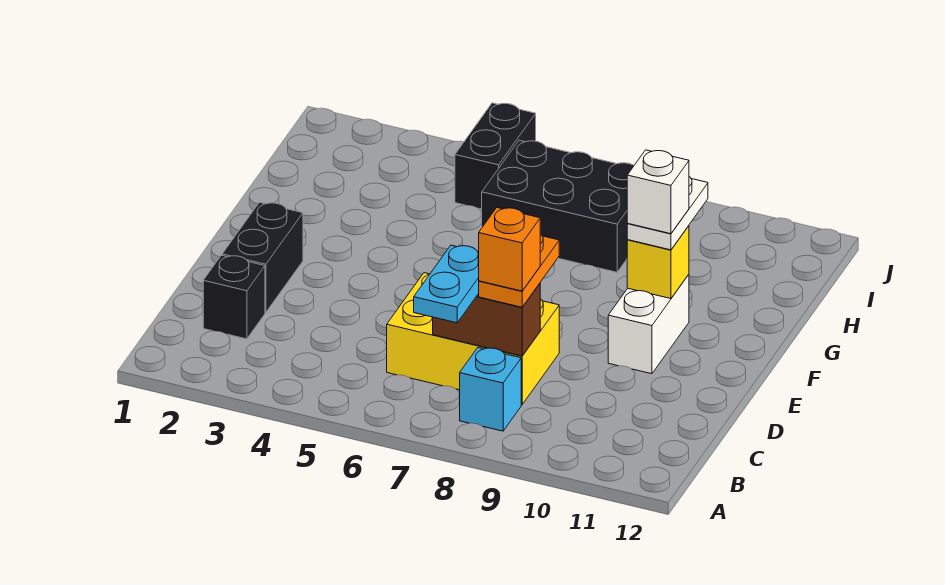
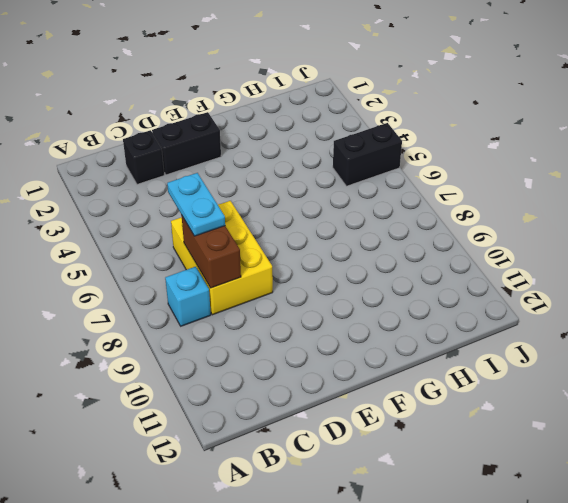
cyan 1x2 plate [167,173,225,236] -> cyan 1x2 plate turned to [414,245,479,323]
none -> white 1x2 brick [608,274,689,374]
none -> black 2x3 brick [482,140,634,272]
none -> yellow 1x1 brick [627,226,689,299]

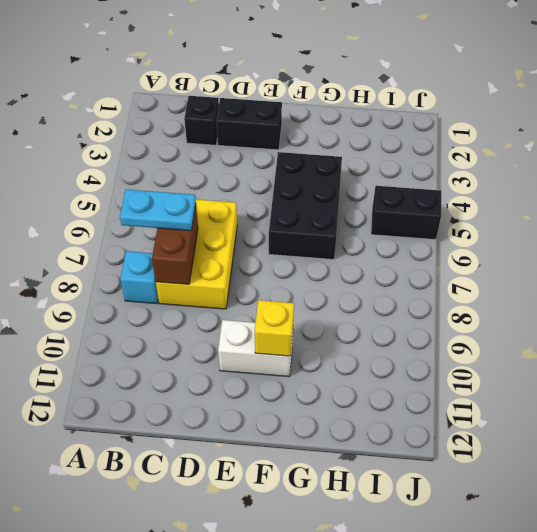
black 2x3 brick [269,152,342,259] -> black 2x3 brick moved to [482,140,634,272]
none -> orange 1x2 plate [479,234,559,307]
none -> white 1x2 plate [627,177,708,250]
none -> orange 1x1 brick [479,208,540,291]

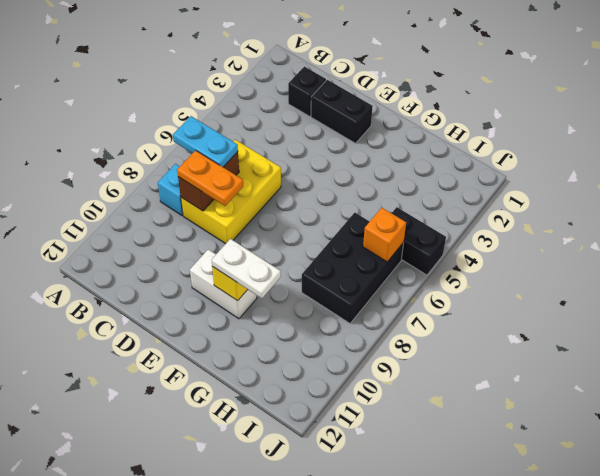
orange 1x1 brick [363,208,406,262] -> orange 1x1 brick moved to [479,208,540,291]
none -> white 1x1 brick [627,150,689,234]

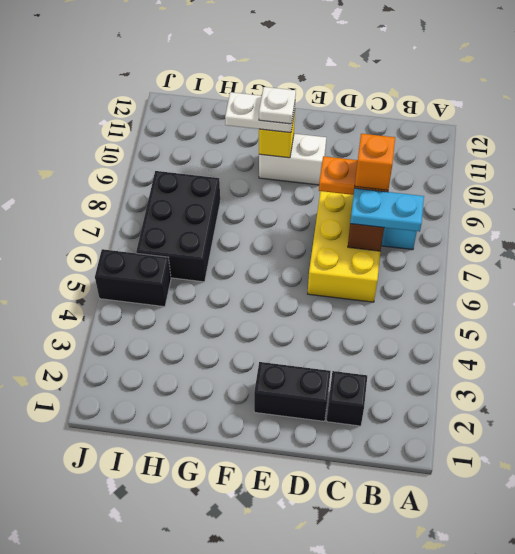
white 1x1 plate [259,87,296,124] -> white 1x1 brick [627,150,689,234]

